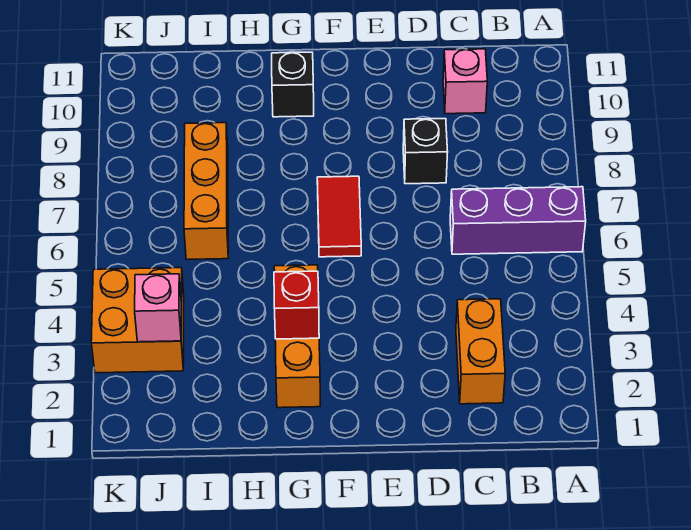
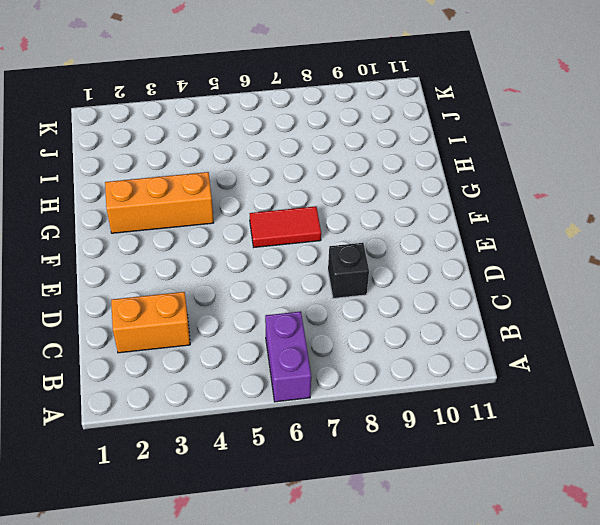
purple 1x2 brick [265,312,311,402] -> purple 1x3 brick [450,187,586,254]
none -> pink 1x1 brick [443,49,487,114]
none -> black 1x1 brick [272,52,314,117]

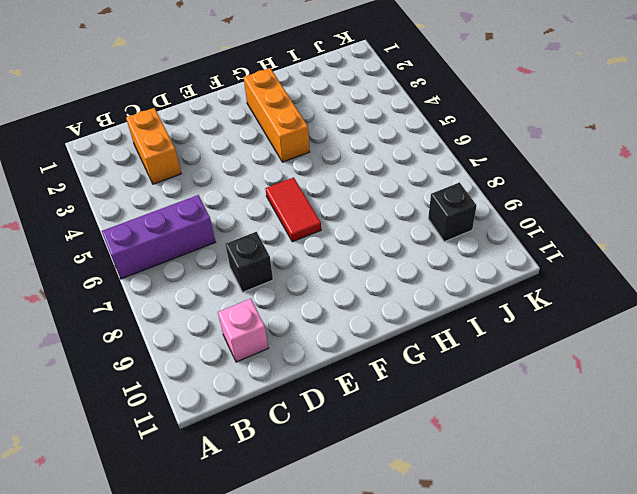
black 1x1 brick [428,183,477,242] -> black 1x1 brick moved to [272,52,314,117]
none -> orange 1x3 brick [184,123,228,260]
none -> orange 2x2 brick [91,268,184,373]

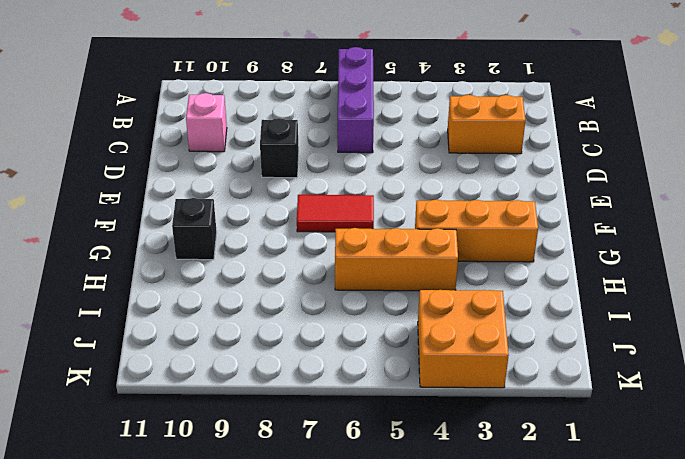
orange 1x3 brick [335,228,458,291] -> orange 1x3 brick moved to [184,123,228,260]
none -> red 1x1 brick [274,271,319,339]
none -> pink 1x1 brick [135,274,181,342]

